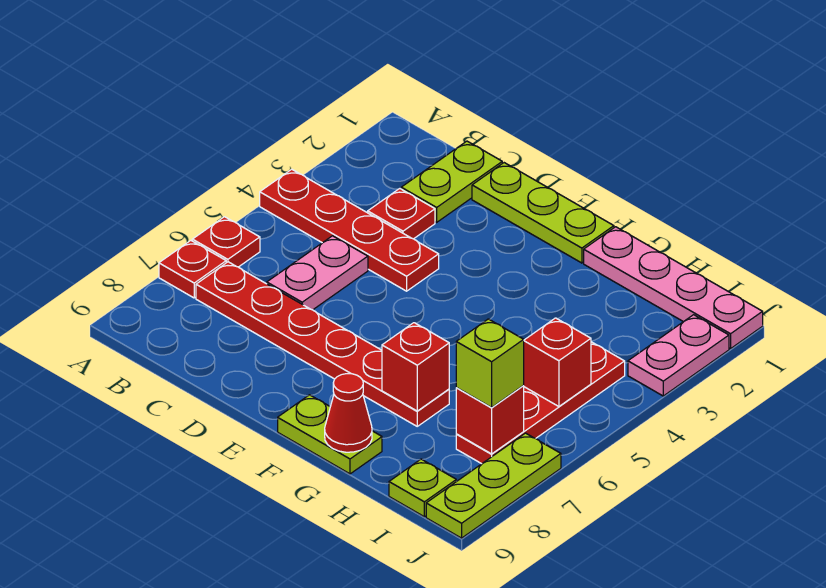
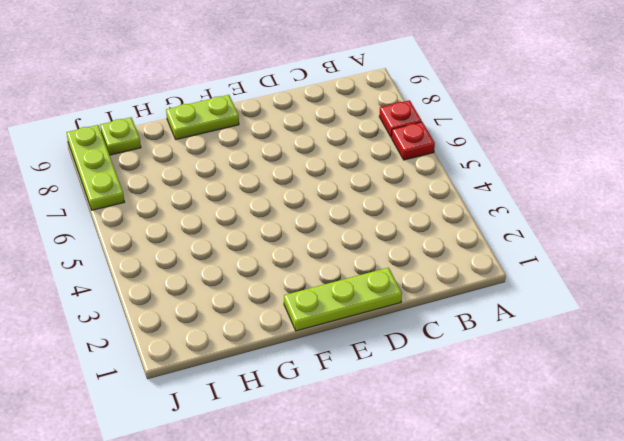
none -> red 1x4 plate [260,169,439,291]
none -> red 1x6 plate [196,262,449,426]
none -> lime 1x2 plate [401,141,502,222]

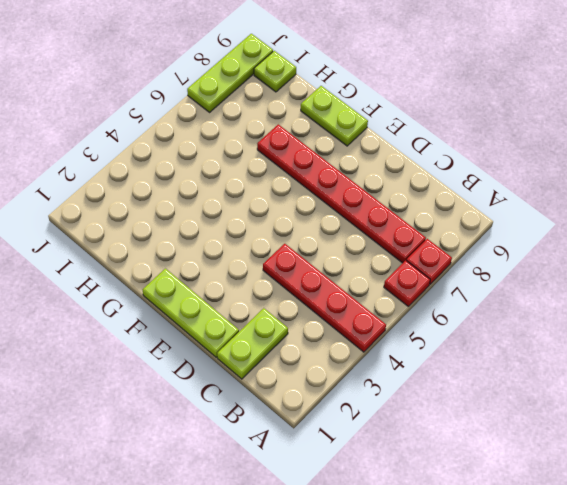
none -> red 1x1 plate [368,189,435,239]
none -> pink 1x2 plate [267,236,368,310]
none -> pink 1x4 plate [584,227,763,349]

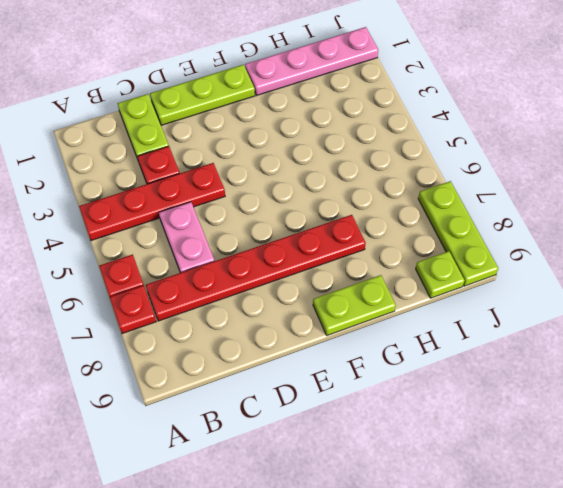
none -> red 1x4 plate [456,342,625,464]
none -> pink 1x2 plate [628,315,729,396]
none -> red 1x1 brick [382,323,449,411]

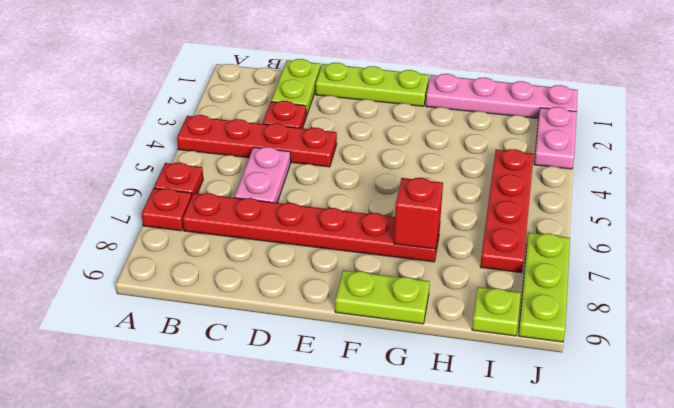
none -> red 1x1 cone [325,374,372,452]
none -> red 1x1 brick [523,318,591,407]
none -> red 1x1 brick [456,386,524,454]

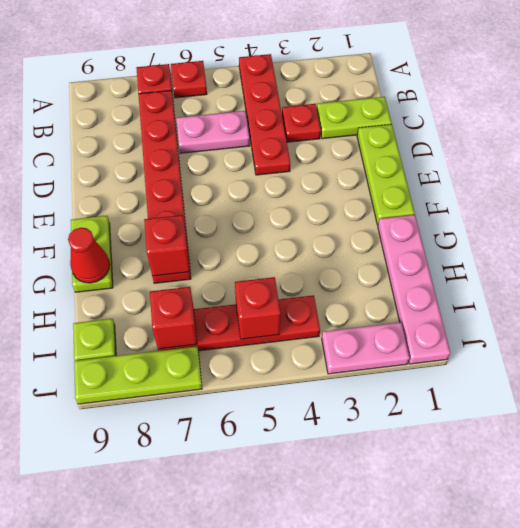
none -> lime 1x1 brick [456,319,524,407]

